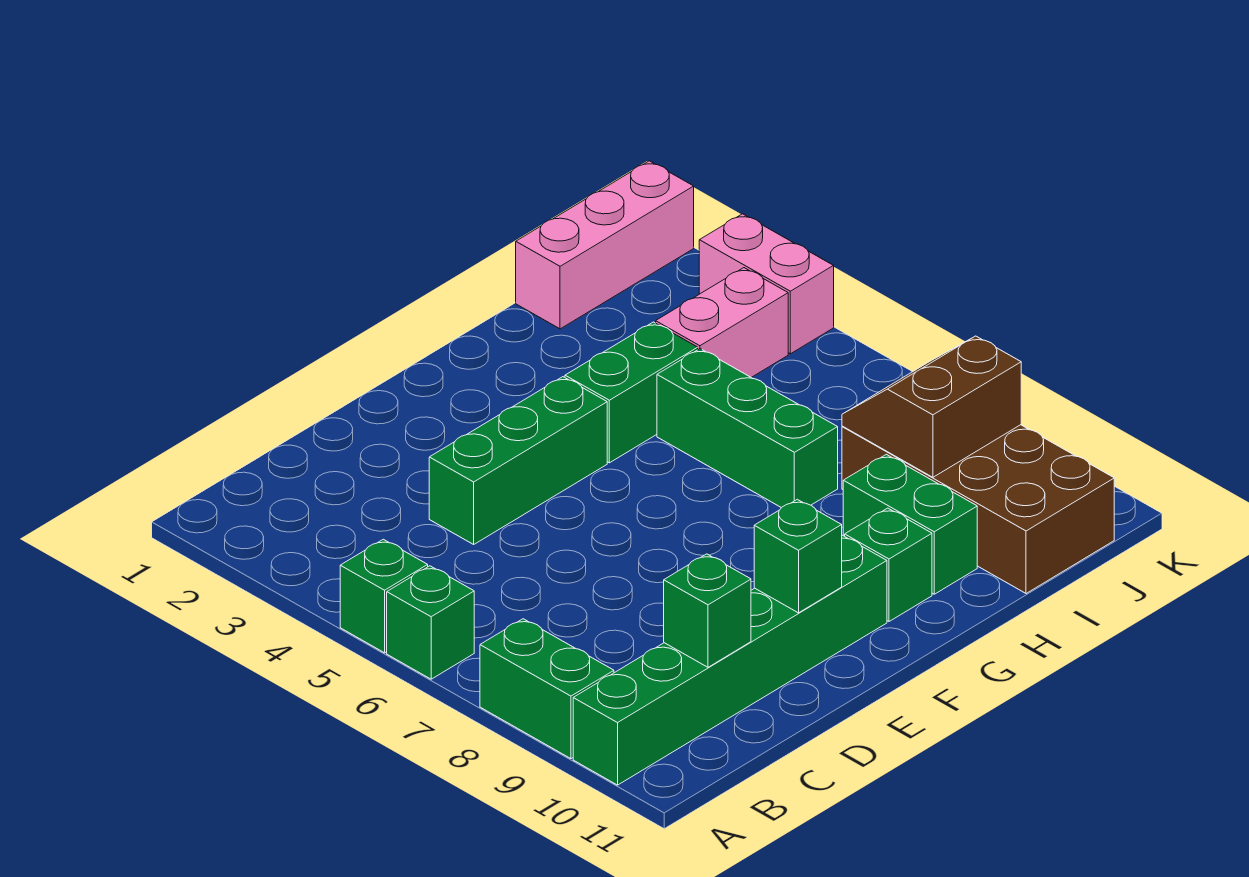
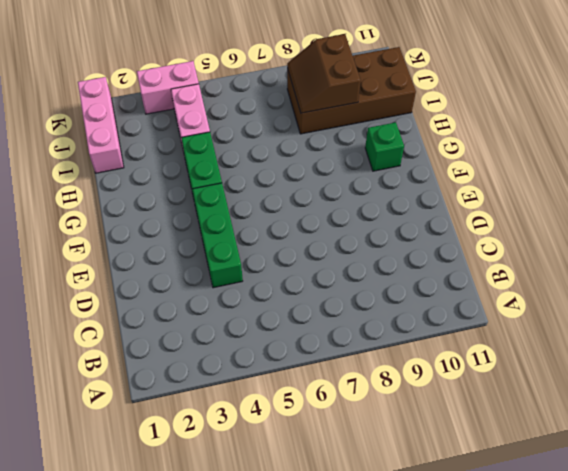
none -> green 1x1 brick [340,539,428,653]
none -> green 1x1 brick [387,566,474,679]
none -> green 1x2 brick [480,619,614,759]

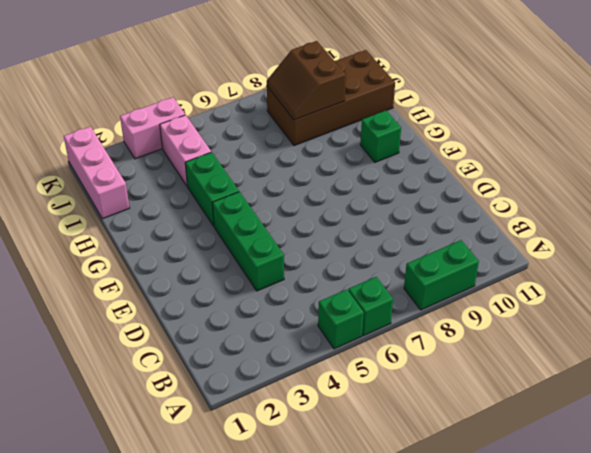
none -> green 1x6 brick [573,535,887,785]
none -> green 1x3 brick [657,349,838,508]
none -> green 1x2 brick [843,454,977,594]

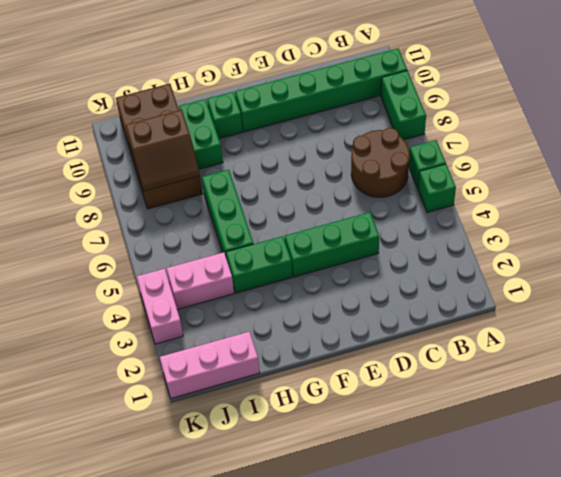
brown 2x2 round brick [351,128,410,197] -> none
none -> green 1x1 brick [664,554,751,667]
none -> green 1x1 brick [754,499,842,613]

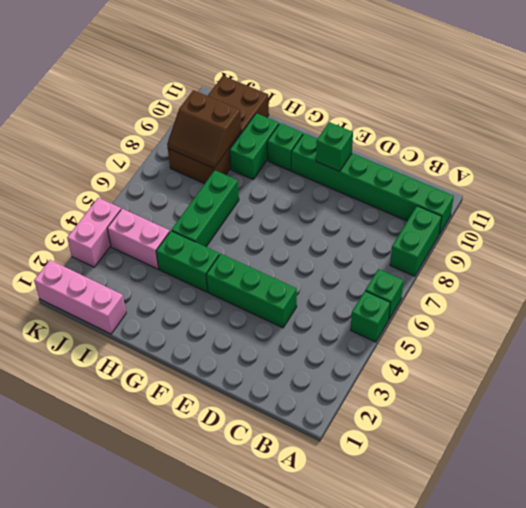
none -> green 1x1 brick [664,554,751,667]

